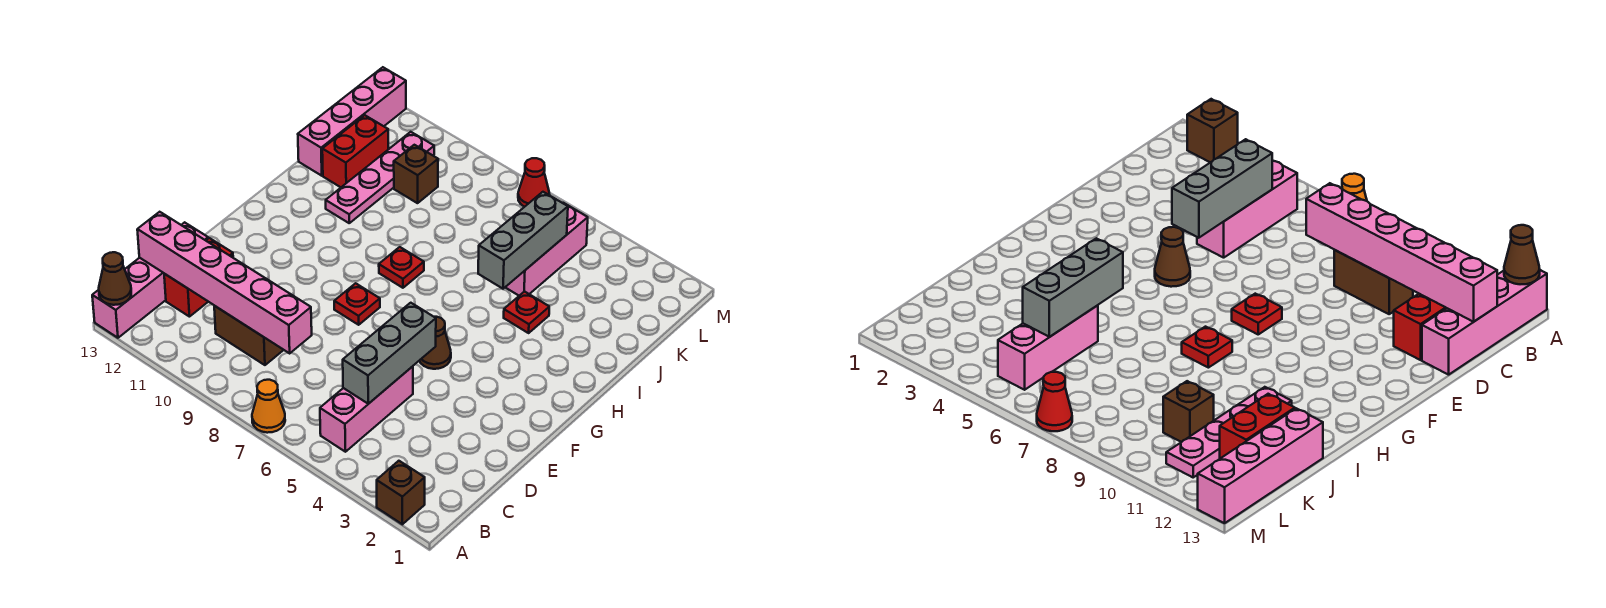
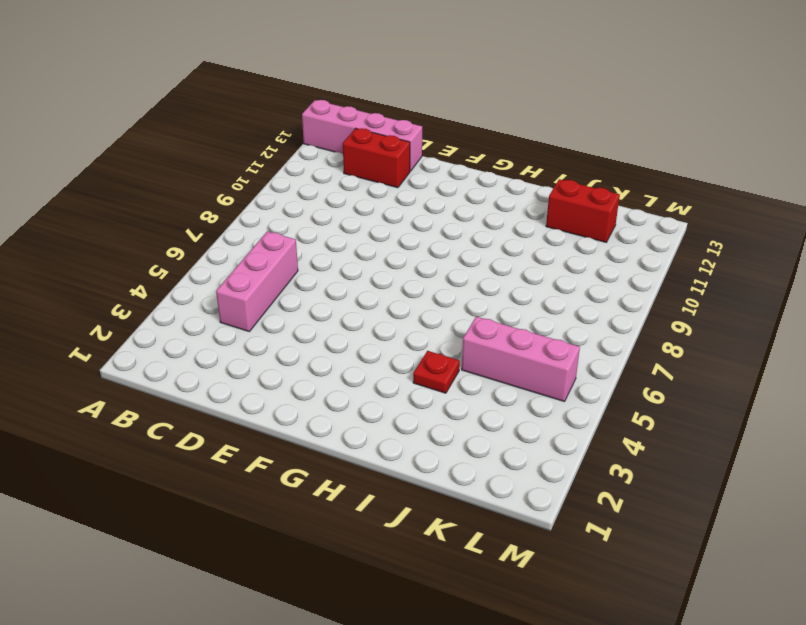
pink 1x3 brick [216,231,298,331] -> pink 1x3 brick turned to [320,366,413,452]
none -> brown 1x1 brick [377,461,425,524]
none -> orange 1x1 cone [252,380,285,433]
none -> brown 1x2 brick [214,306,283,365]

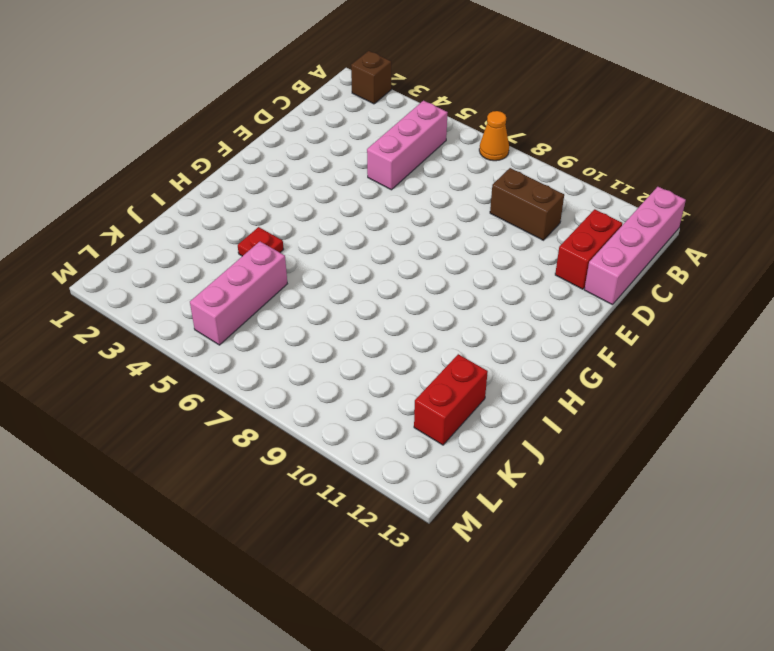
none -> brown 1x1 cone [419,317,451,369]
none -> red 1x1 plate [334,283,380,325]
none -> red 1x1 plate [379,247,424,288]

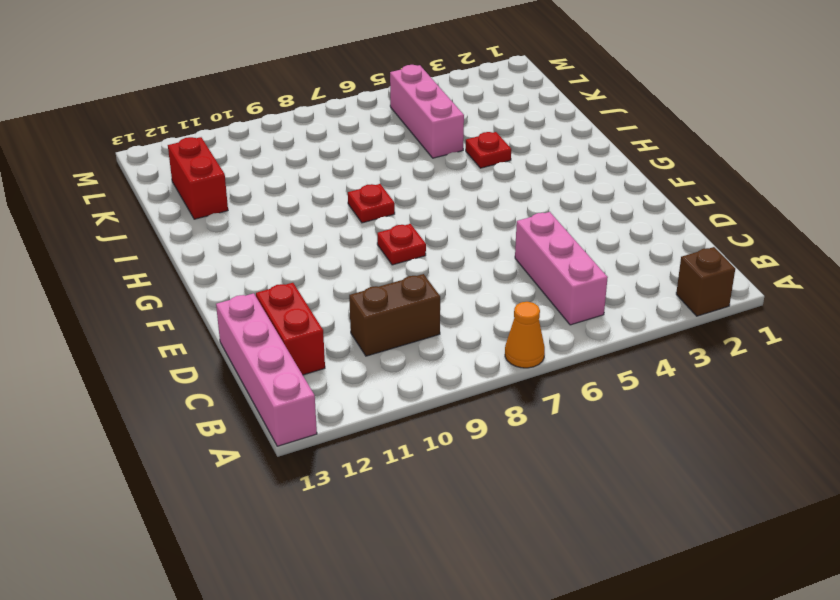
none -> brown 1x1 cone [419,317,451,369]
none -> pink 1x4 plate [326,132,434,223]
none -> pink 1x4 brick [298,67,406,176]

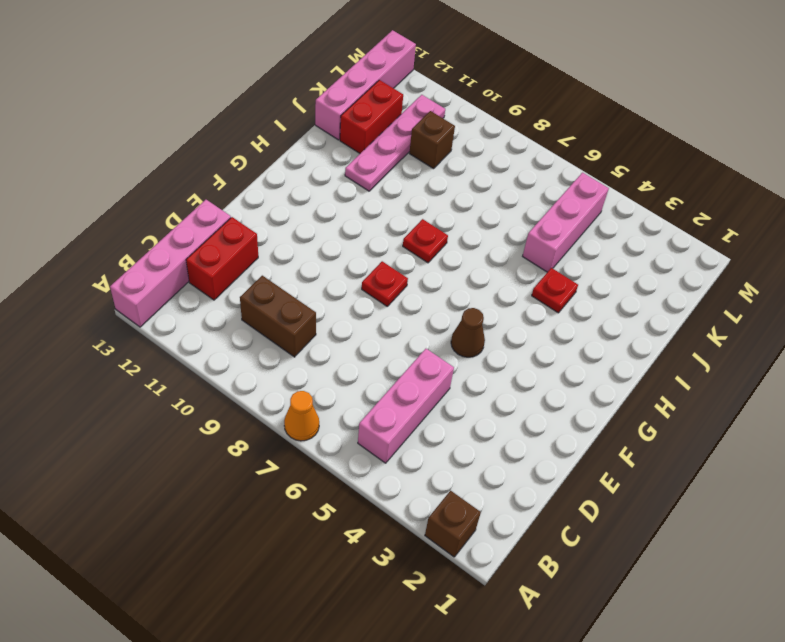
none -> red 1x1 cone [518,158,549,207]
none -> brown 1x1 cone [99,252,131,305]
none -> grey 1x3 brick [343,303,436,404]

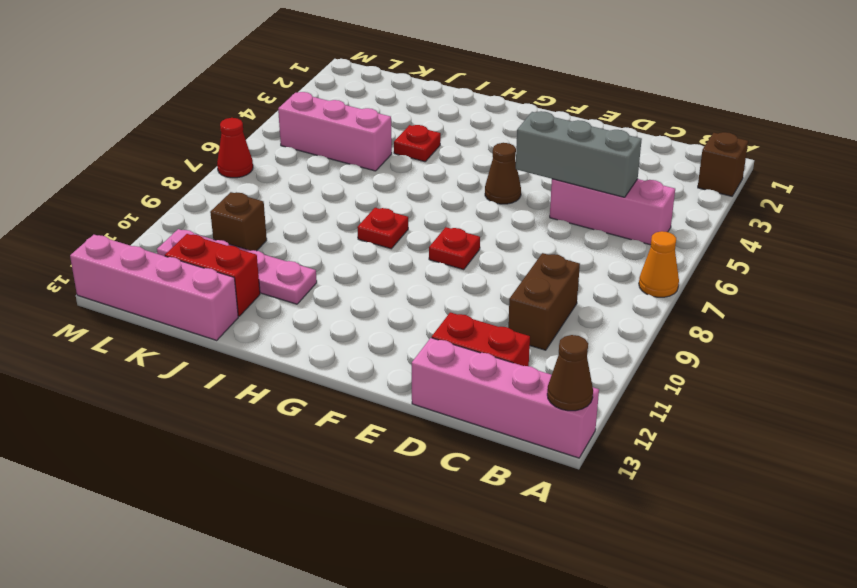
none -> pink 1x6 brick [137,212,312,353]
none -> grey 1x3 brick [478,192,568,289]

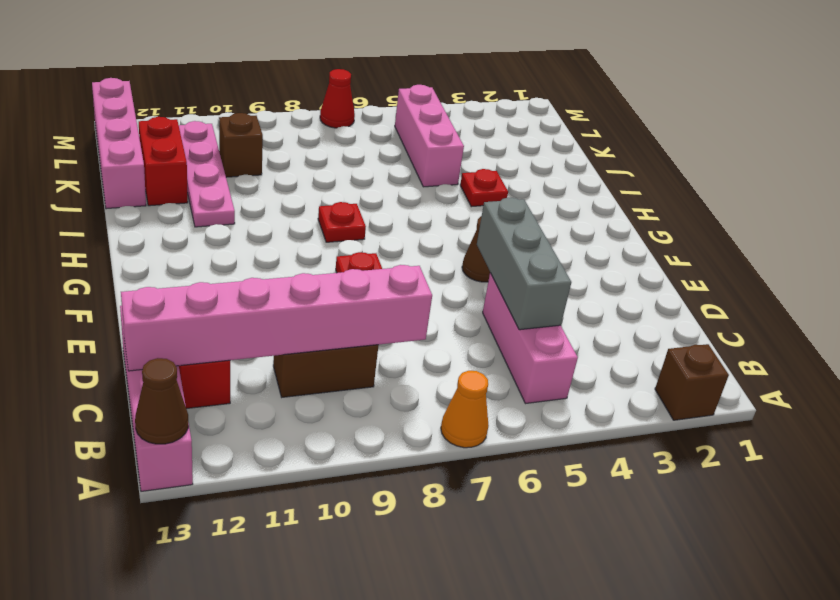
none -> grey 1x3 brick [478,192,568,289]

